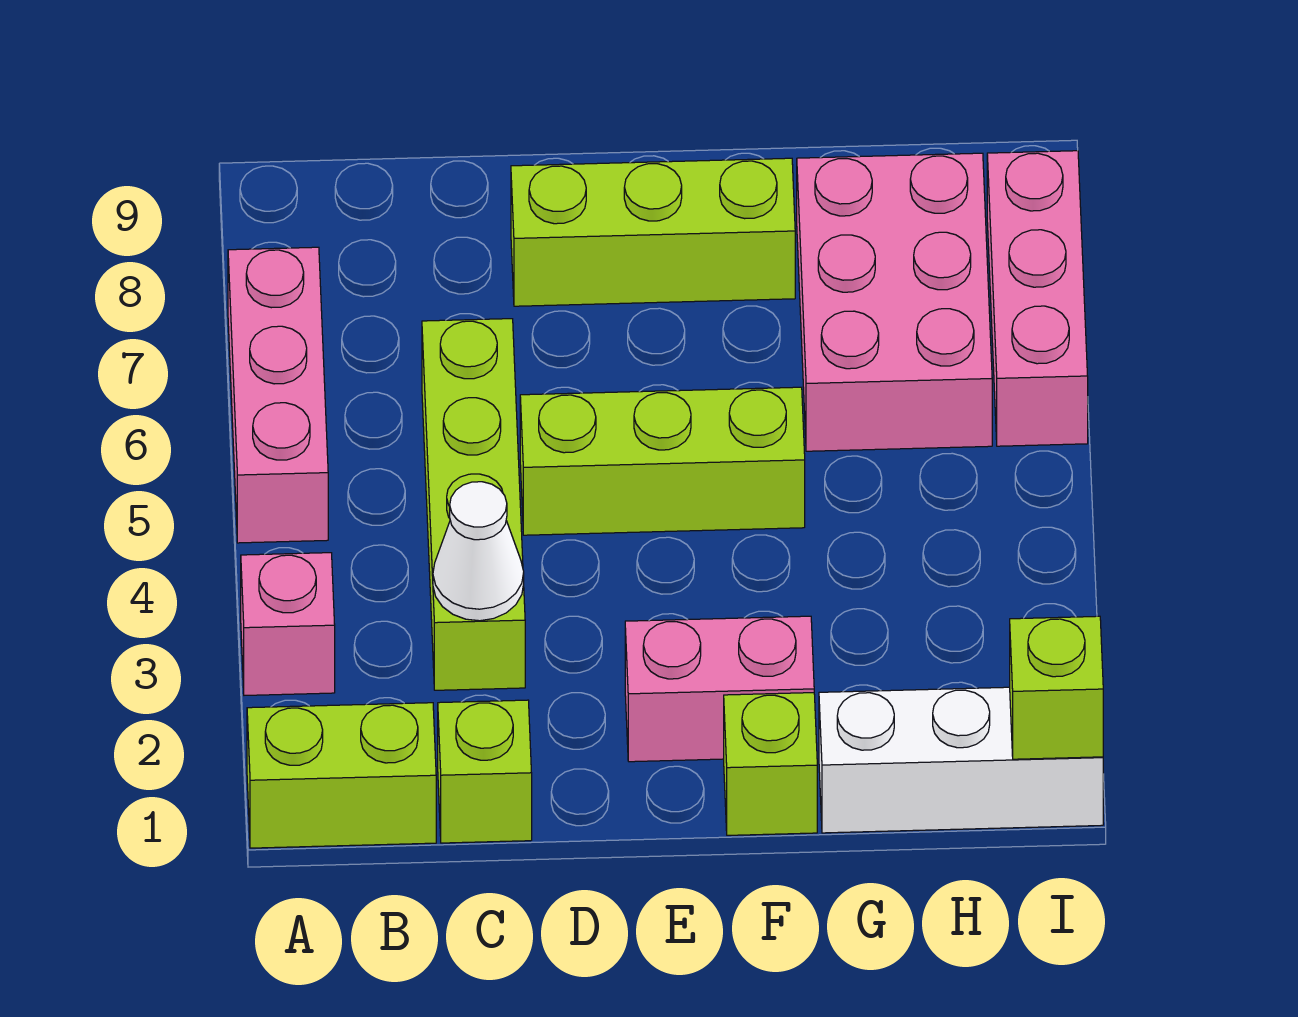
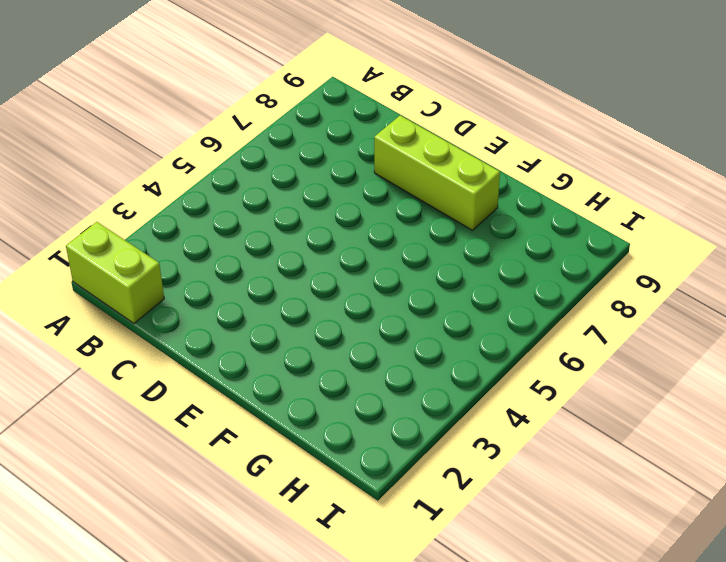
none -> pink 1x1 brick [241,553,335,695]
none -> pink 1x3 brick [228,247,328,543]
none -> lime 1x1 brick [438,700,532,843]

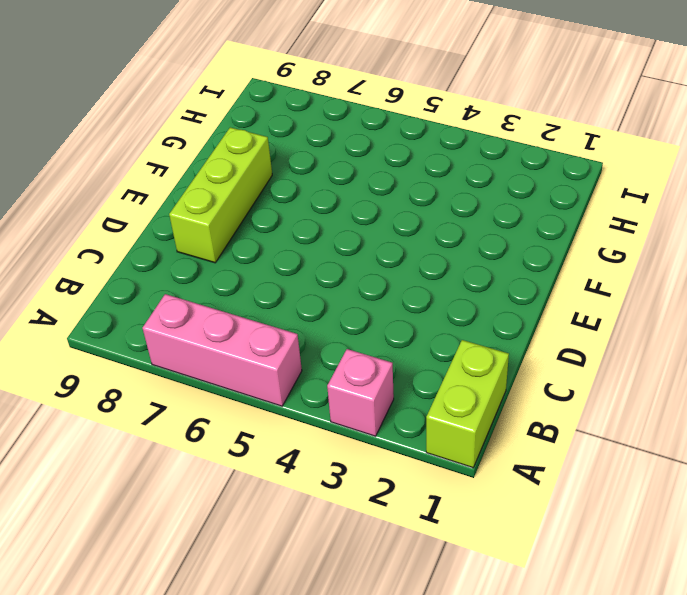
none -> lime 1x1 brick [438,700,532,843]
none -> lime 1x4 brick [422,319,525,690]
none -> lime 1x3 brick [520,387,805,535]

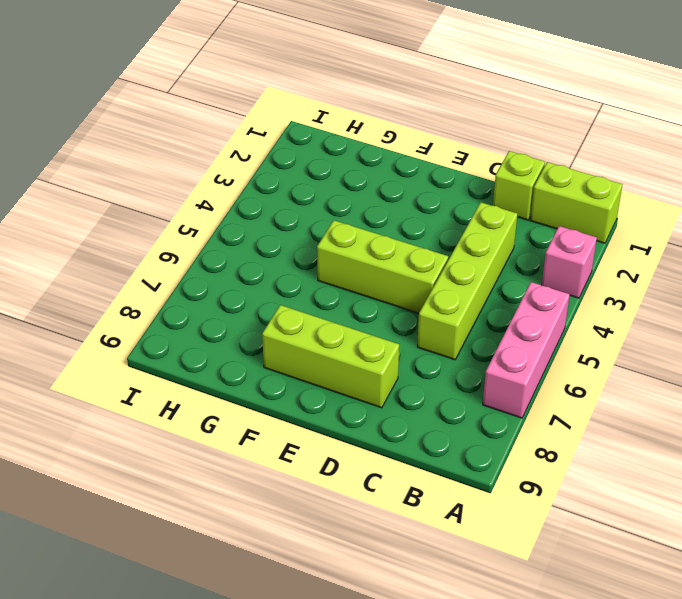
none -> pink 1x2 brick [625,616,814,762]
none -> lime 1x1 brick [724,693,817,835]
none -> white 1x3 brick [819,687,1103,833]

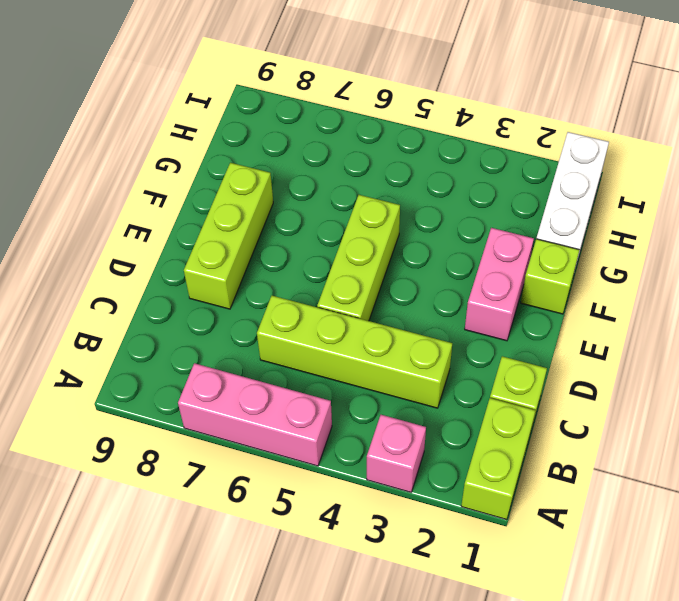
none -> pink 2x3 brick [797,153,992,451]
none -> pink 1x3 brick [987,151,1088,446]
none -> white 1x1 cone [433,482,524,621]

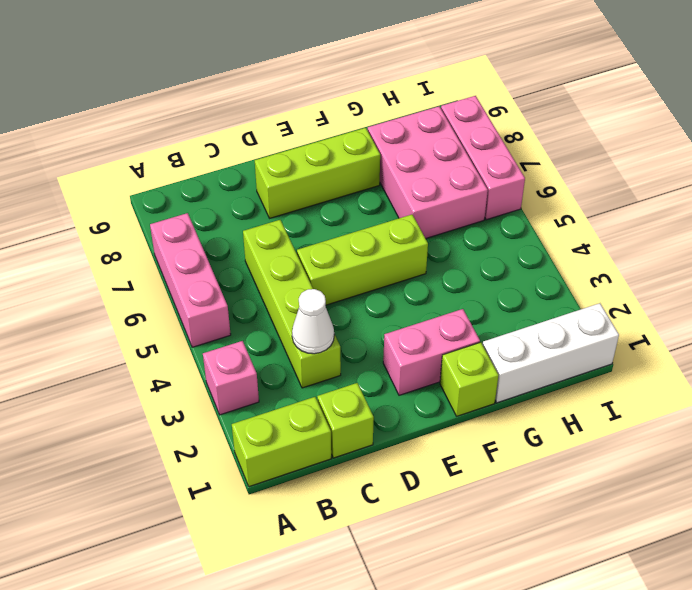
none -> lime 1x1 brick [1010,616,1103,759]

